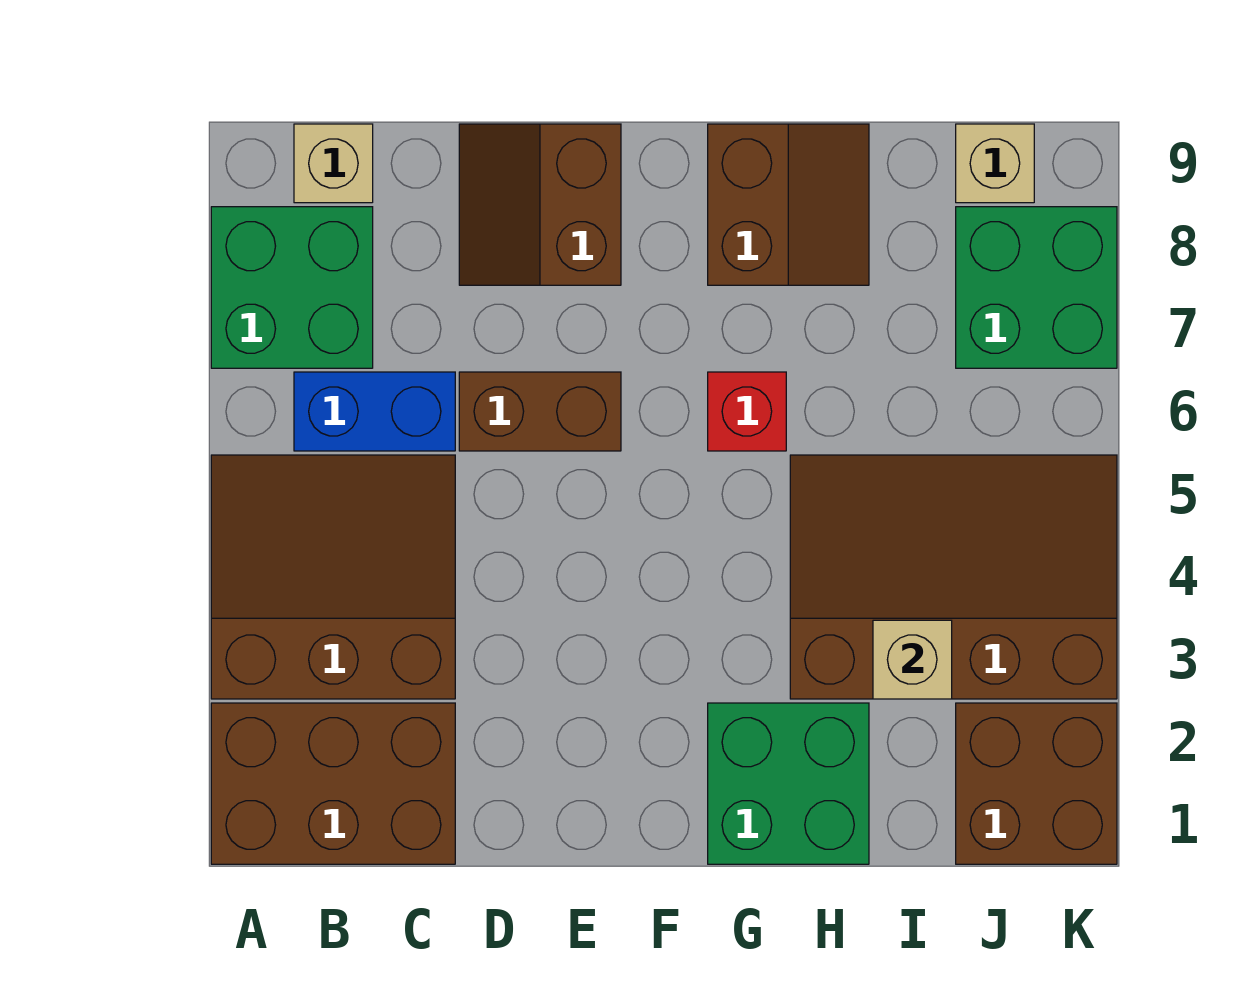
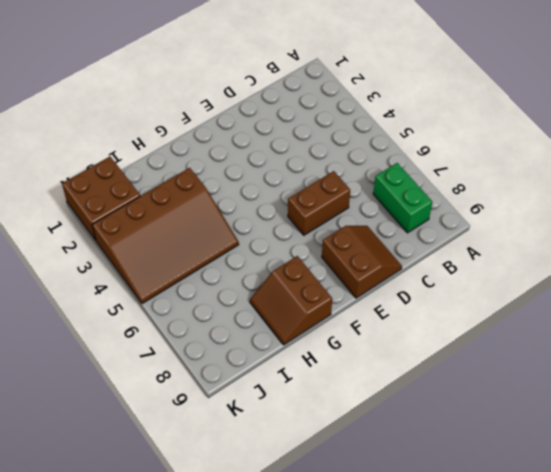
green 1x2 brick [373,163,432,233] -> green 2x2 brick [211,207,373,368]
none -> brown 2x3 brick [211,703,455,864]
none -> brown 3x3 slope [211,455,455,699]
none -> blue 1x2 brick [294,372,455,451]

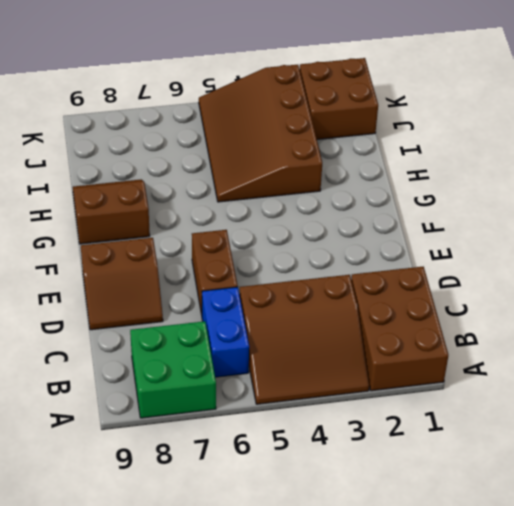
brown 3x3 slope [239,275,369,404] -> brown 3x3 slope turned to [211,455,455,699]
none -> tan 1x1 brick [294,124,373,203]
none -> green 2x2 brick [708,703,869,864]
none -> red 1x1 brick [708,372,786,451]

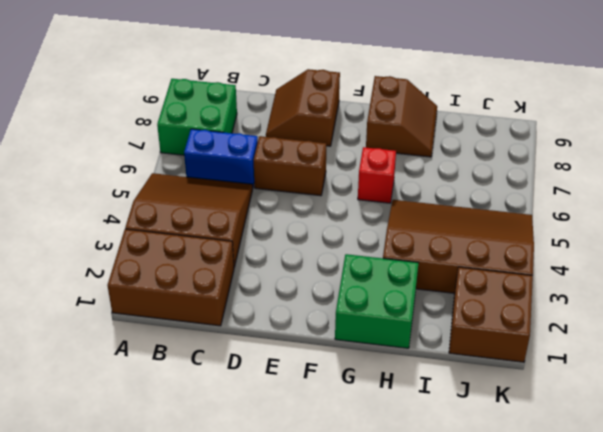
none -> tan 1x1 brick [294,124,373,203]
none -> green 2x2 brick [956,207,1117,368]
none -> tan 1x1 brick [956,124,1034,203]

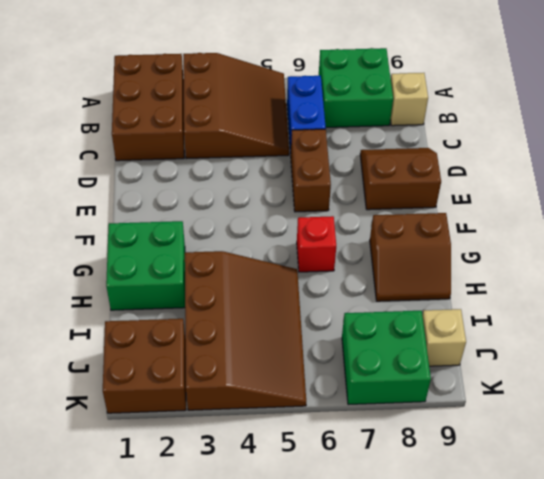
none -> tan 1x1 brick [873,620,952,699]

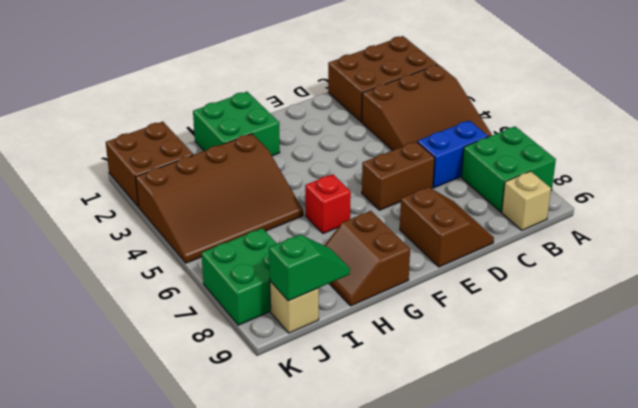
green 1x2 slope [269,235,350,301] -> none
none -> tan 1x1 brick [873,620,952,699]

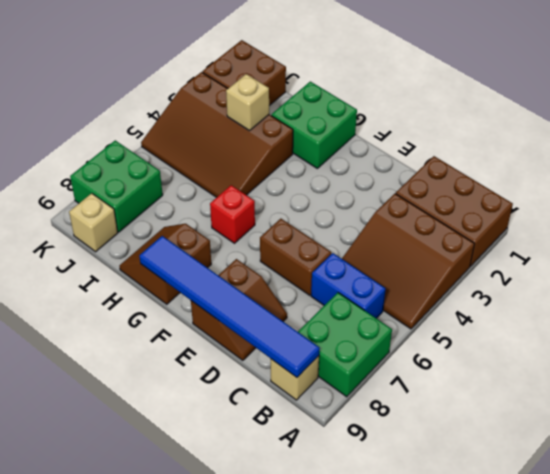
blue 1x6 tile [139,236,320,377] -> none

